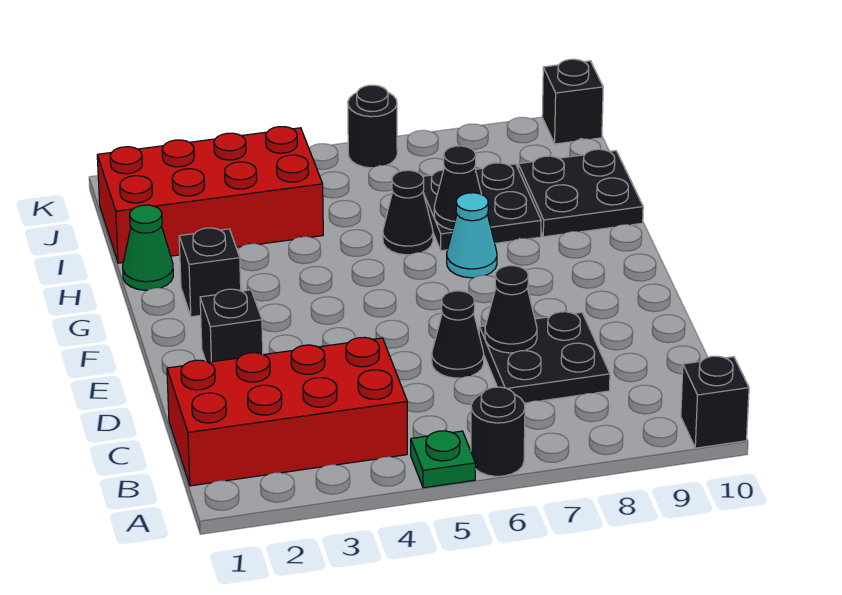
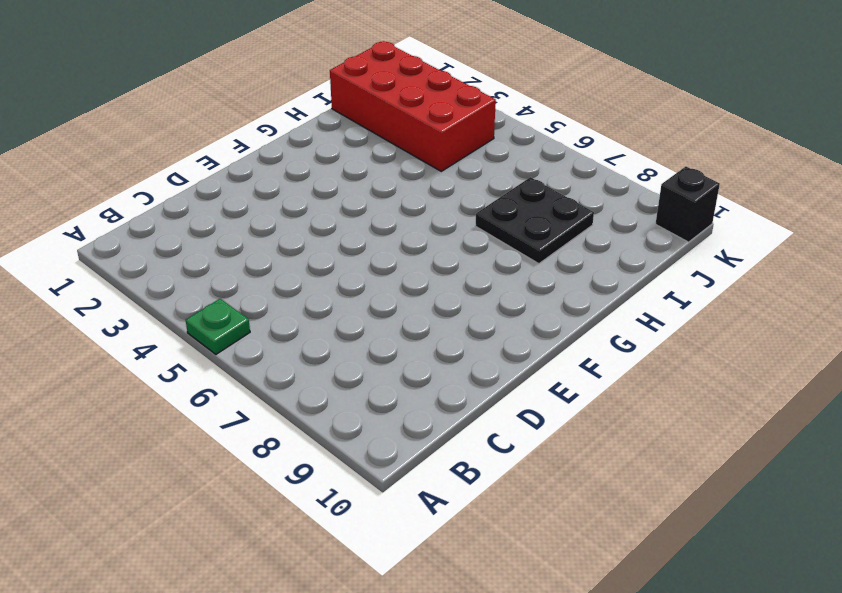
none -> black 1x1 round brick [471,387,525,476]
none -> black 1x1 brick [681,356,749,448]
none -> red 2x4 brick [167,337,407,486]

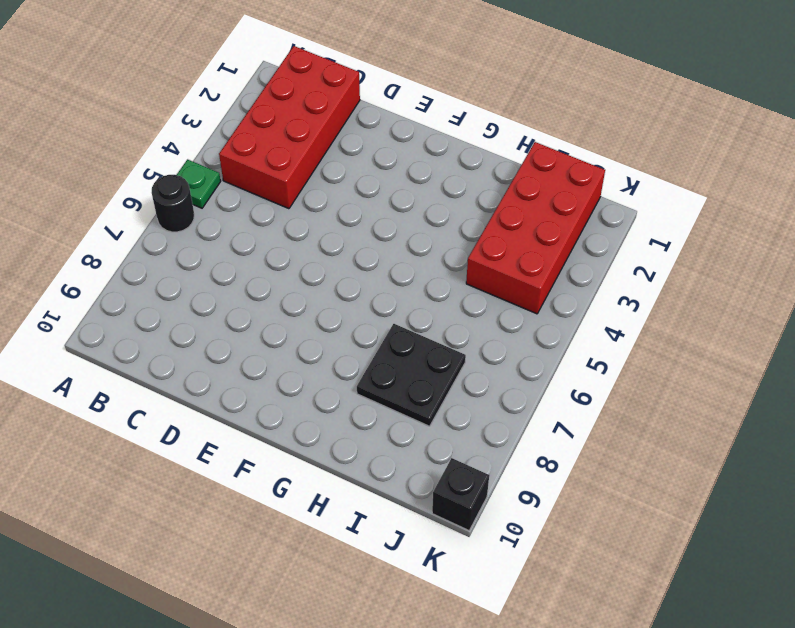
none -> black 1x1 brick [681,356,749,448]
none -> black 2x2 plate [479,312,610,403]
none -> black 1x1 cone [432,291,484,378]

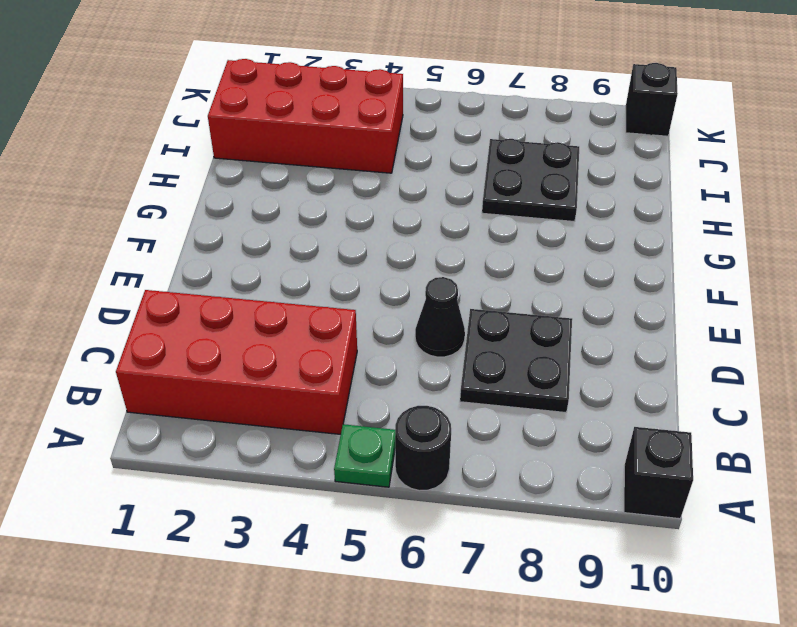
none -> black 1x1 brick [200,289,263,362]
none -> black 1x1 brick [179,228,241,317]
none -> cyan 1x1 cone [447,193,497,278]

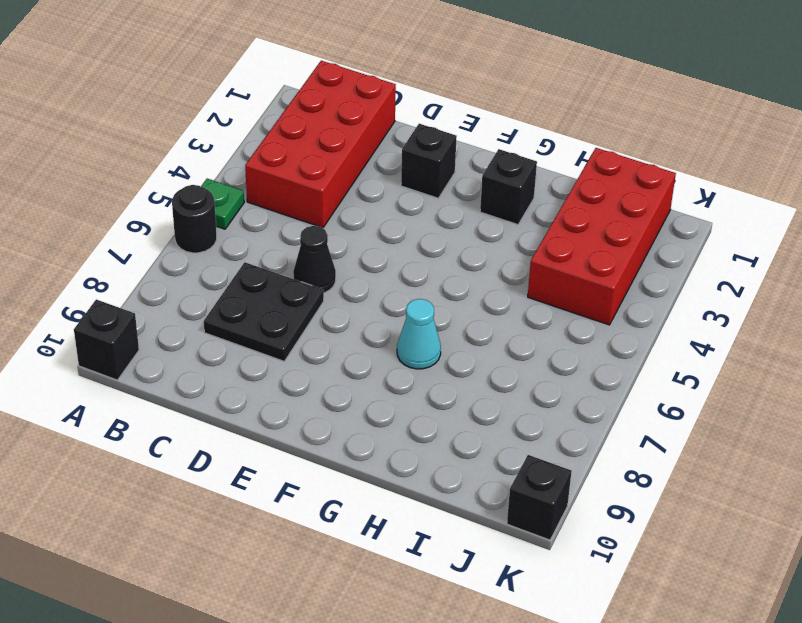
none -> green 1x1 cone [123,205,173,290]
none -> black 1x1 cone [383,170,433,255]
none -> black 2x2 plate [423,163,541,251]

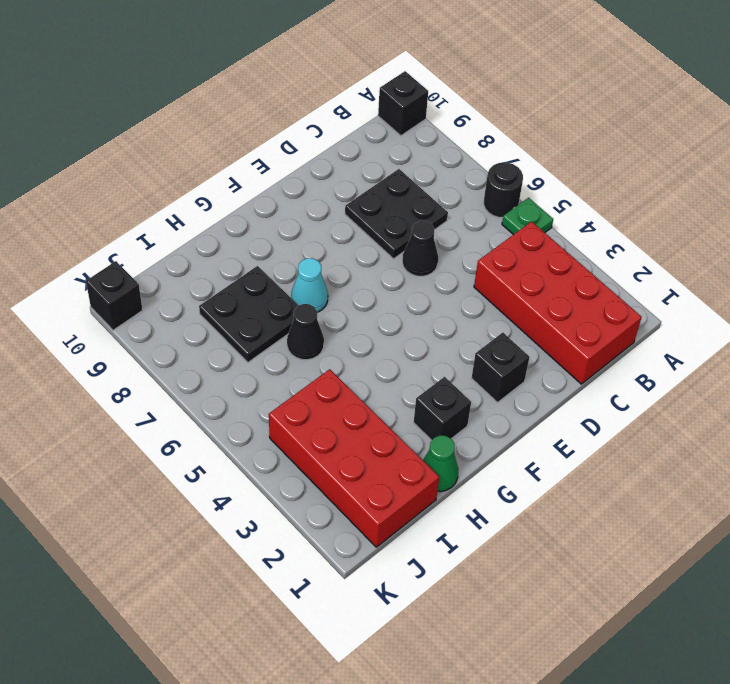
none -> black 2x2 plate [518,149,643,237]
none -> black 1x1 round brick [348,85,397,168]
none -> black 1x1 cone [485,266,537,353]

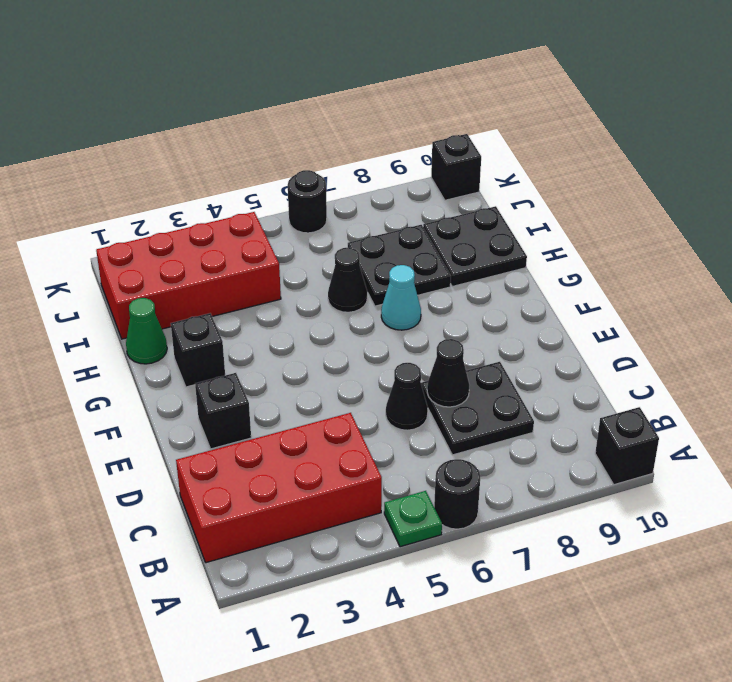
none -> black 1x1 cone [434,146,481,230]

